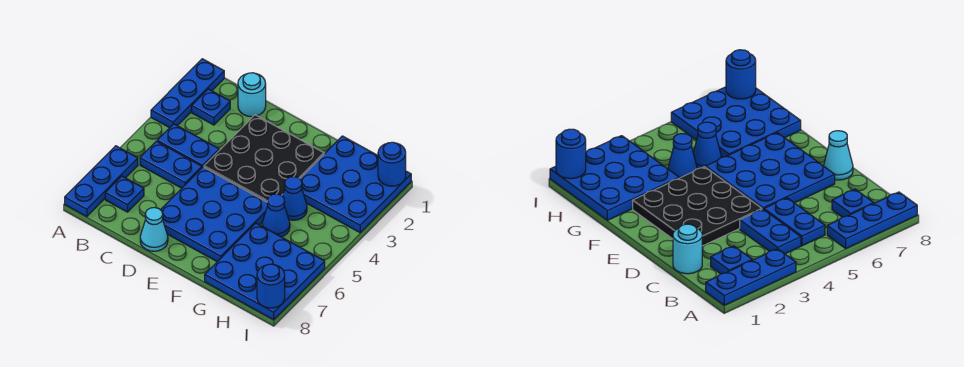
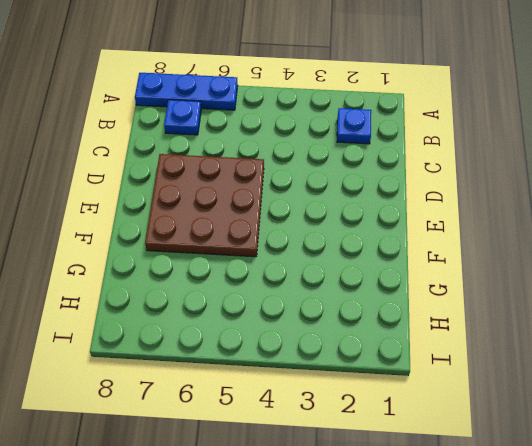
brown 3x3 plate [145,154,264,257] -> blue 3x3 plate [161,167,268,262]
none -> blue 1x3 plate [151,59,224,128]
none -> blue 1x2 plate [157,124,219,167]
none -> blue 1x2 plate [140,141,202,188]

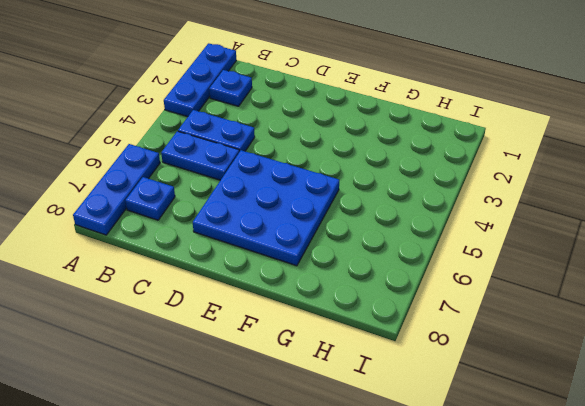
none -> cyan 1x1 round brick [238,73,266,117]
none -> black 3x3 plate [204,115,324,202]
none -> cyan 1x1 cone [140,208,168,251]

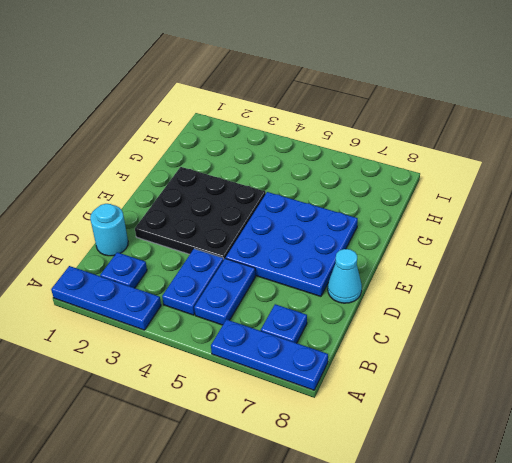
none -> blue 3x3 plate [300,136,411,233]
none -> blue 1x1 cone [283,177,307,220]
none -> blue 1x1 cone [262,194,290,237]

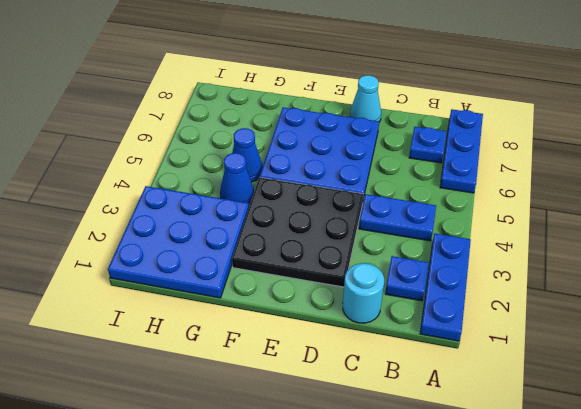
none -> blue 1x2 plate [140,141,202,188]
none -> blue 3x3 plate [205,223,325,320]
none -> blue 1x1 round brick [378,142,406,186]

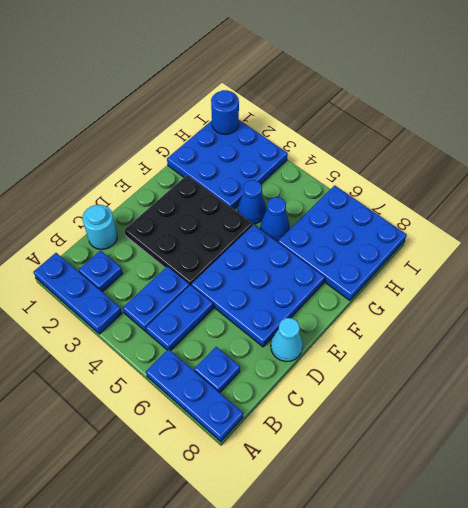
none -> blue 1x1 round brick [257,264,285,308]

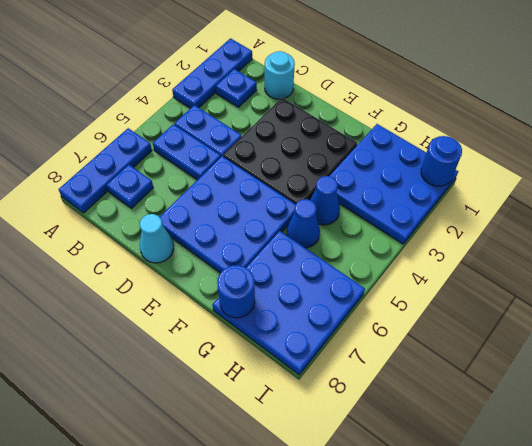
blue 1x1 round brick [217,265,255,318] -> blue 1x1 round brick moved to [257,264,285,308]

